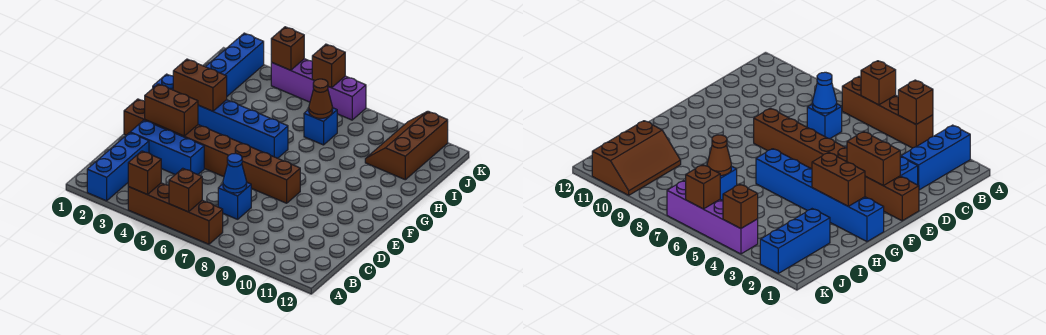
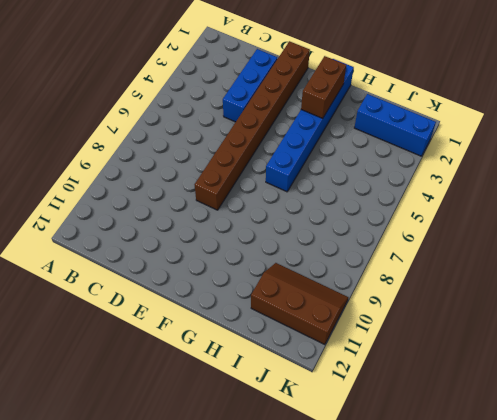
none -> blue 1x3 brick [87,133,149,201]
none -> brown 1x4 brick [128,183,223,244]
none -> blue 1x1 brick [218,183,251,219]

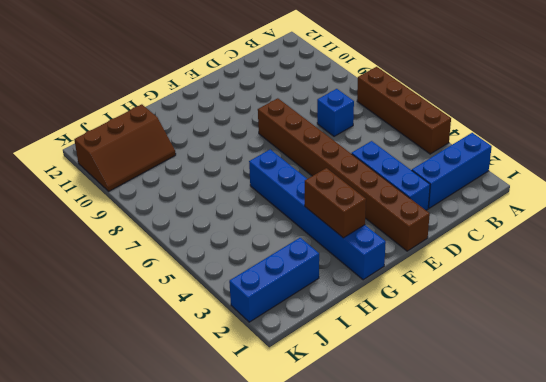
none -> blue 1x1 brick [304,108,337,145]
none -> purple 1x4 brick [271,59,366,120]
none -> brown 1x1 brick [128,151,161,194]

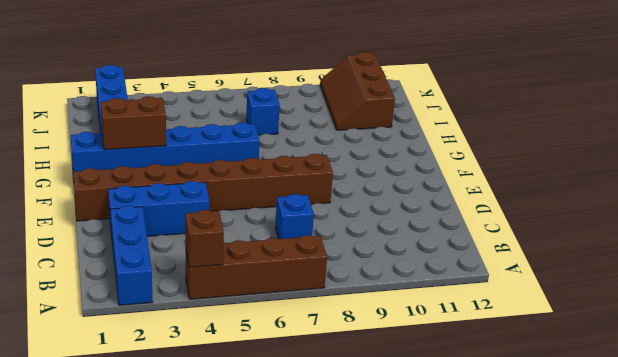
none -> purple 1x4 brick [271,59,366,120]
none -> brown 1x1 brick [169,168,202,212]
none -> blue 1x1 cone [223,153,247,193]

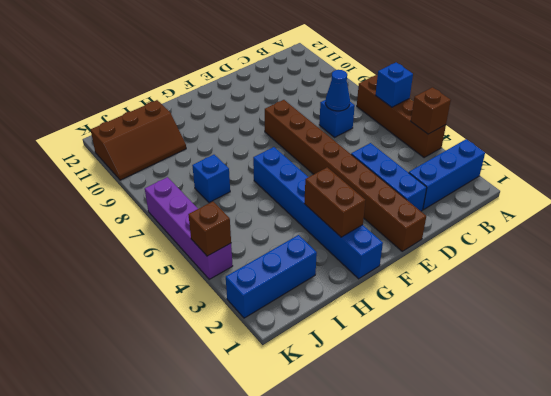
blue 1x1 brick [376,62,413,107] -> brown 1x1 brick [169,168,202,212]
none -> brown 1x2 brick [145,84,198,136]
none -> brown 1x1 cone [309,79,333,118]
none -> brown 1x1 brick [312,44,345,88]

